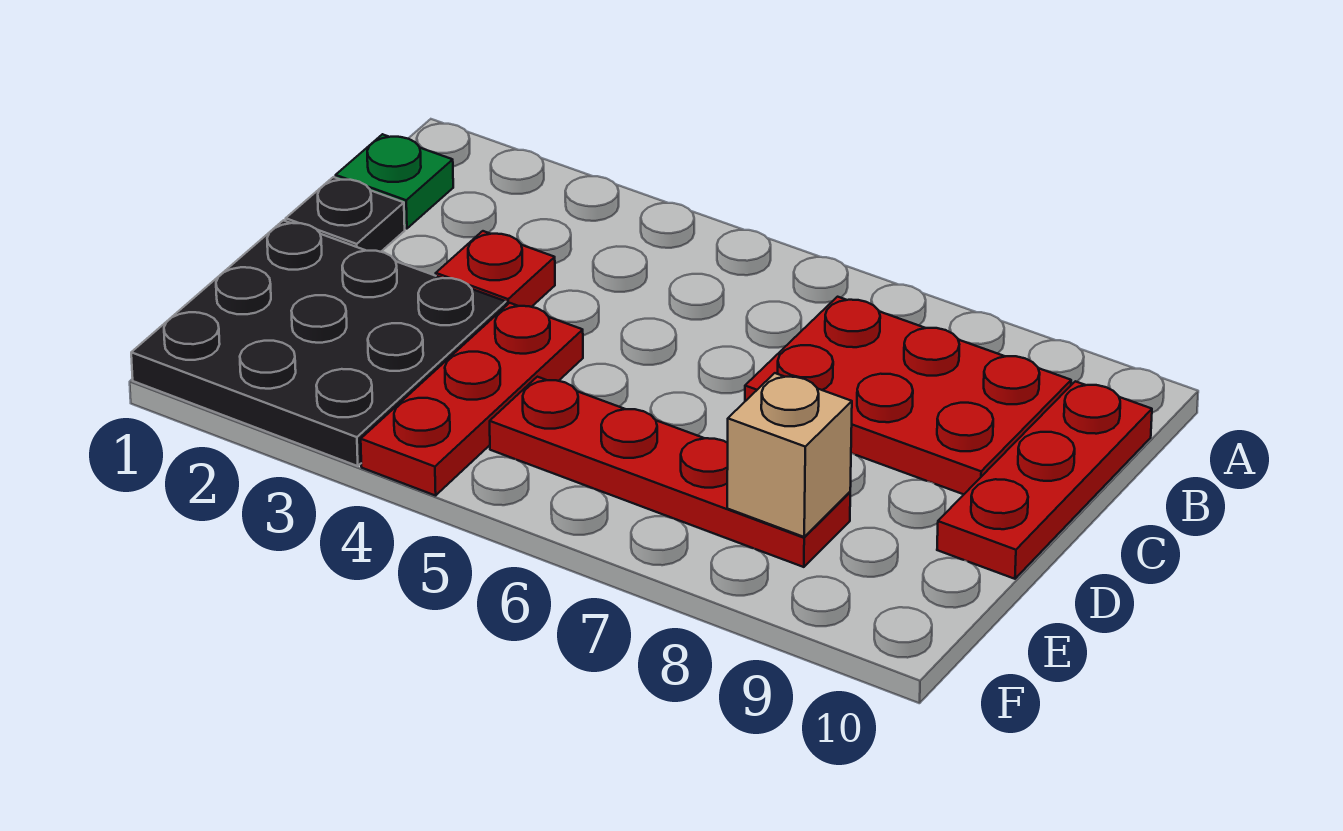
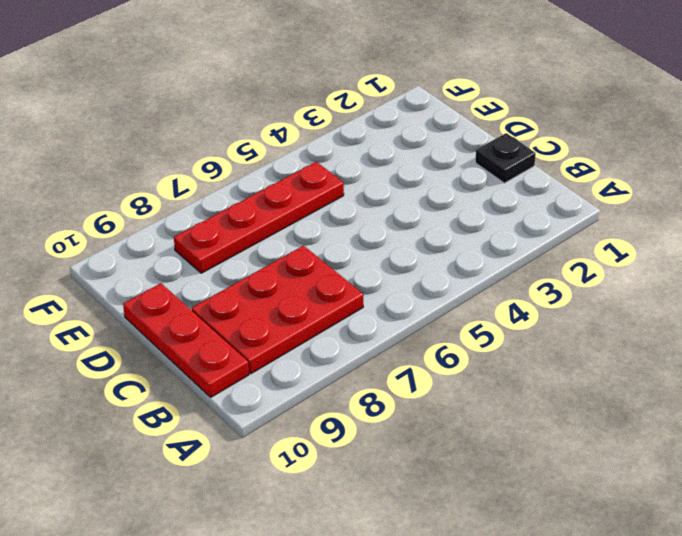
none -> green 1x1 plate [336,134,453,229]
none -> red 1x1 plate [436,231,555,307]

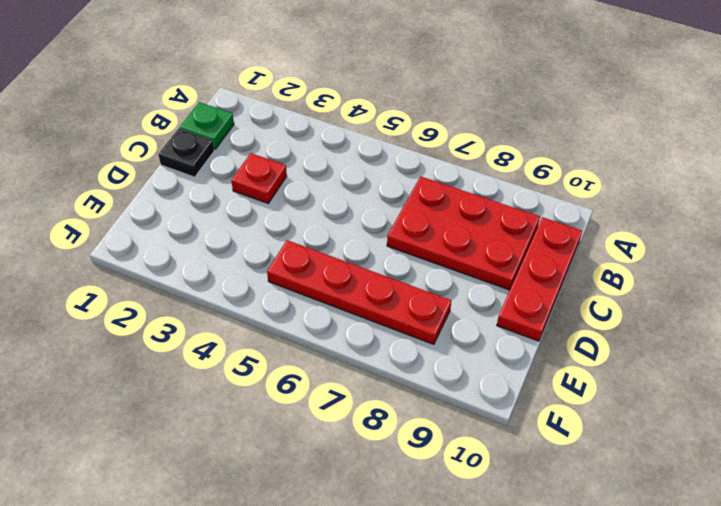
none -> black 3x3 plate [131,220,506,466]
none -> red 1x3 plate [361,303,583,496]

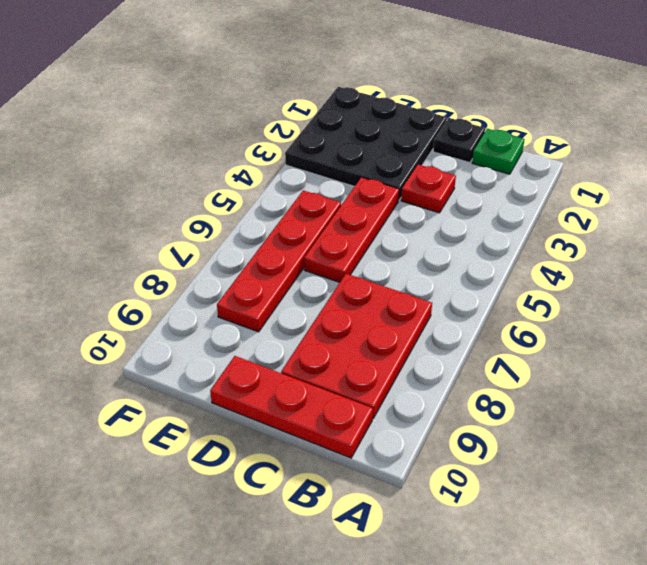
red 1x3 plate [304,177,399,282] -> red 1x3 plate turned to [361,303,583,496]
none -> tan 1x1 brick [727,373,852,537]

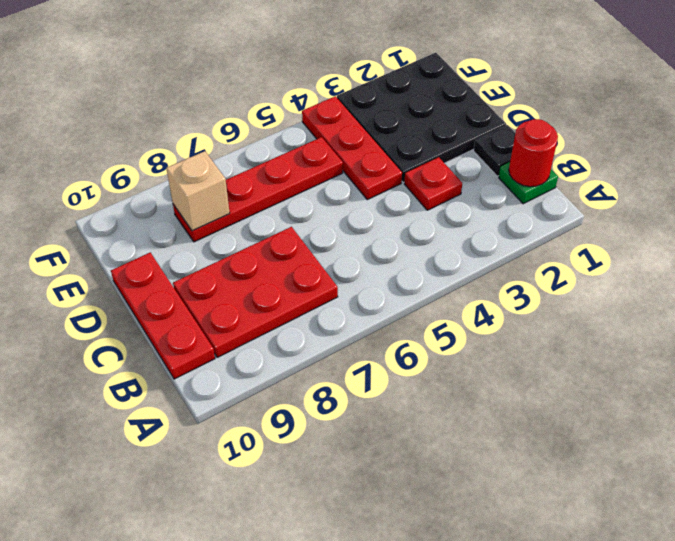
red 1x1 round brick [509,119,558,187] -> none

